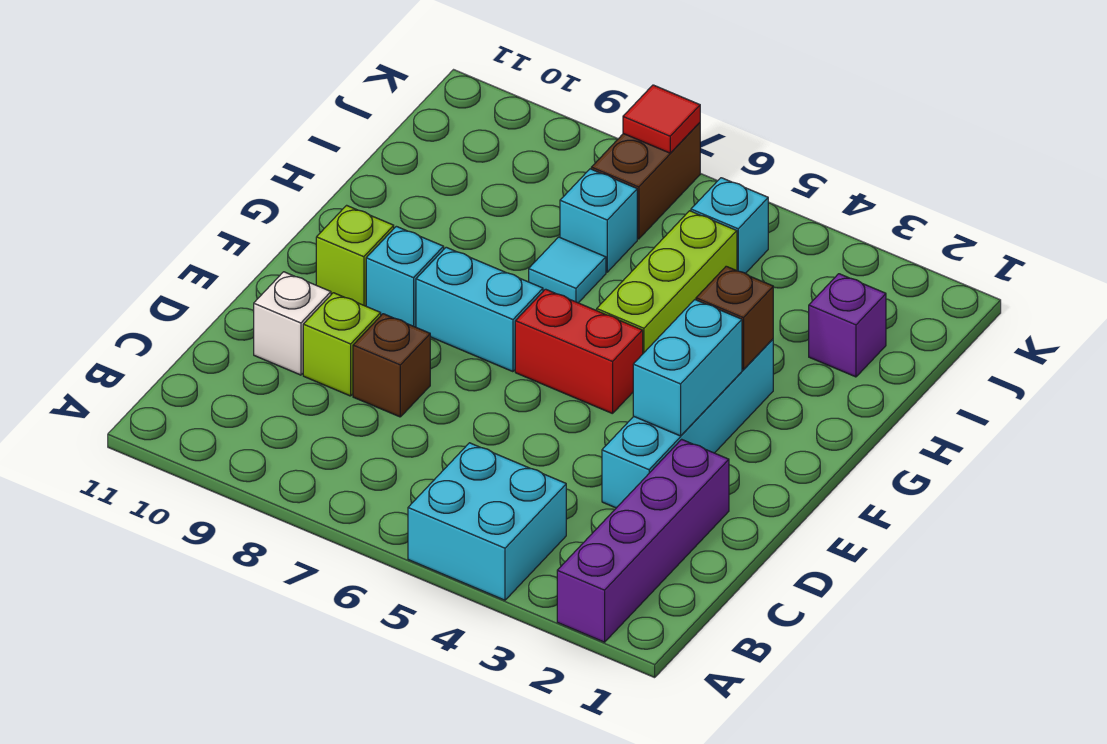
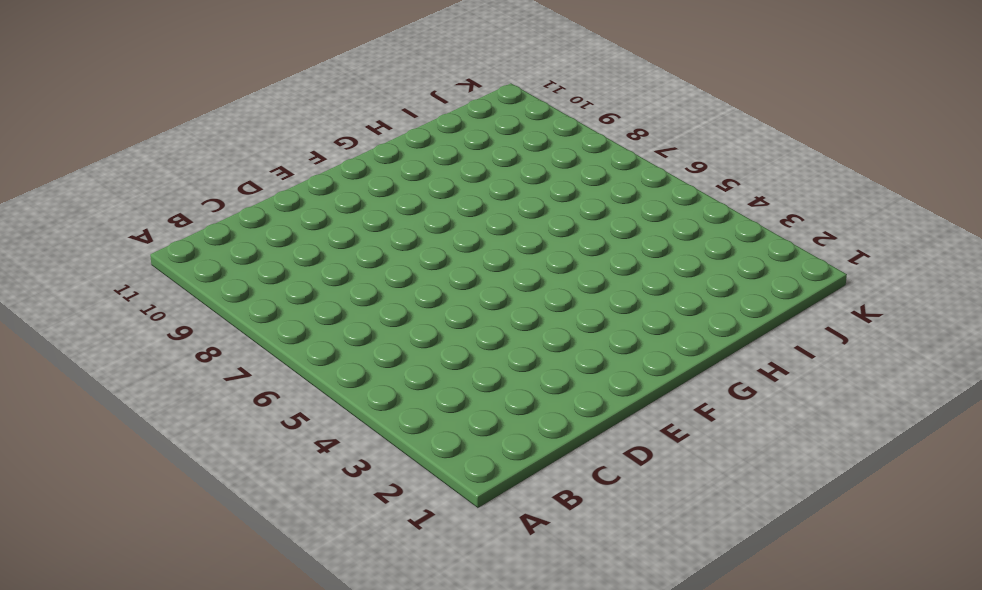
none -> purple 1x4 brick [557,439,729,642]
none -> cyan 2x2 brick [408,443,566,600]
none -> cyan 1x4 brick [602,339,773,508]

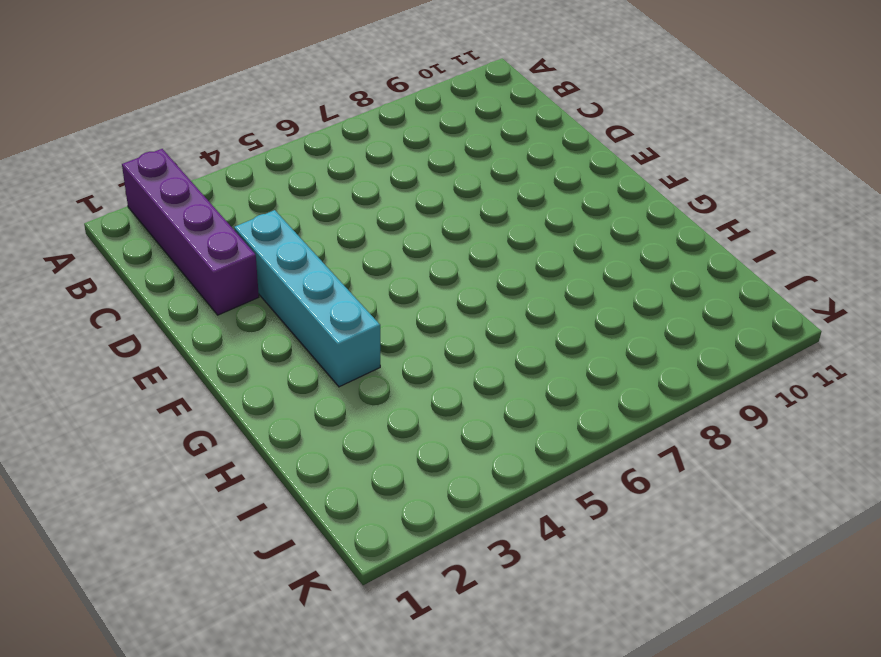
none -> cyan 2x2 brick [408,443,566,600]
none -> brown 1x1 brick [353,314,430,417]
none -> lime 1x1 brick [303,293,381,396]

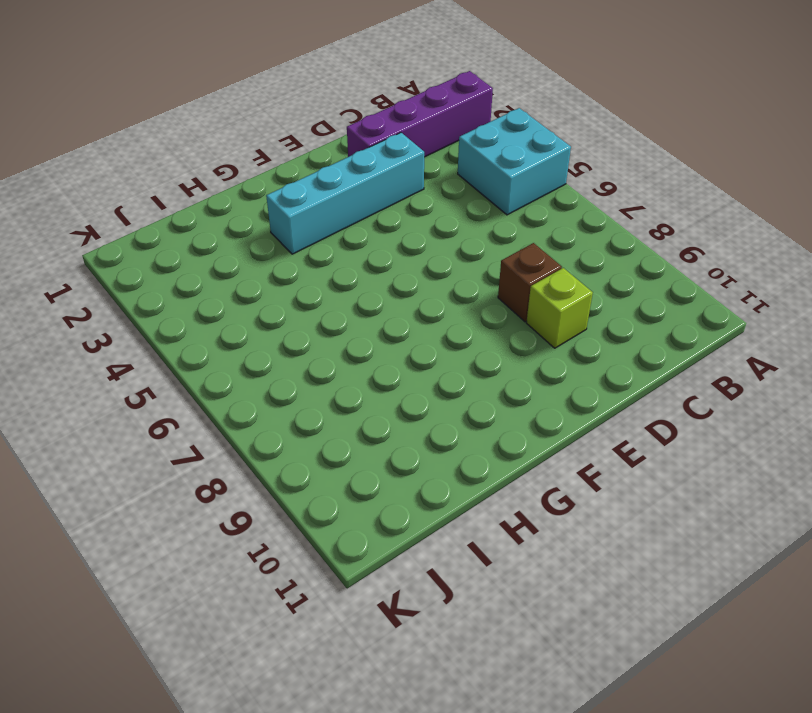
none -> white 1x1 brick [254,272,331,375]
none -> red 1x2 brick [515,289,643,414]
none -> cyan 1x2 brick [416,247,543,372]

